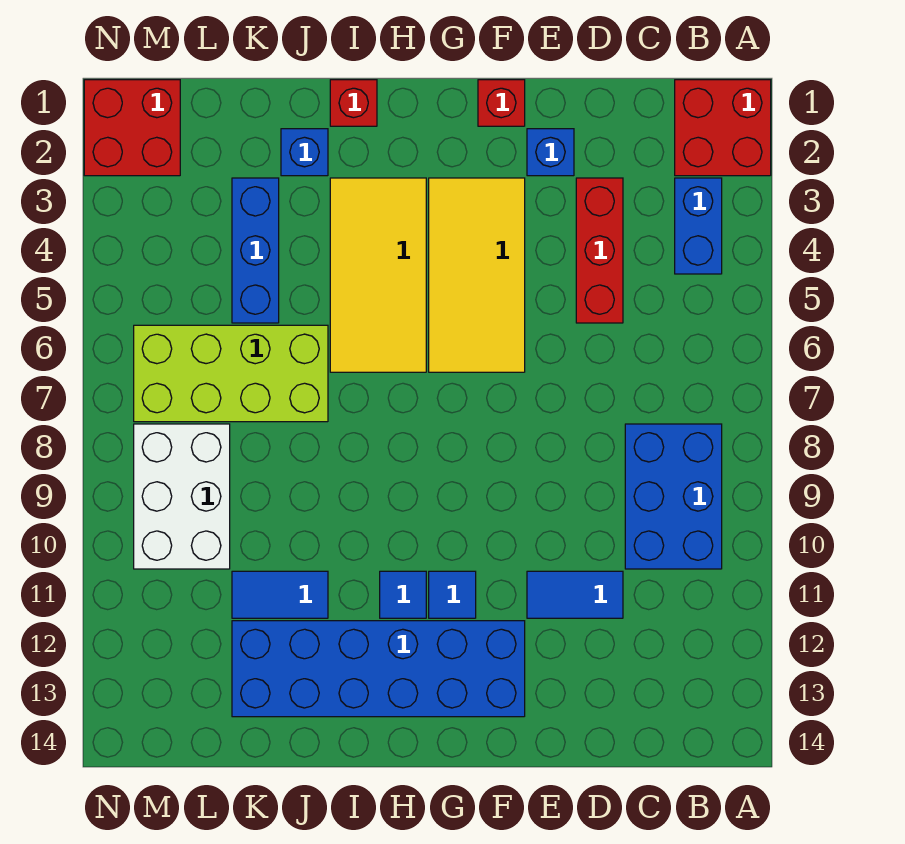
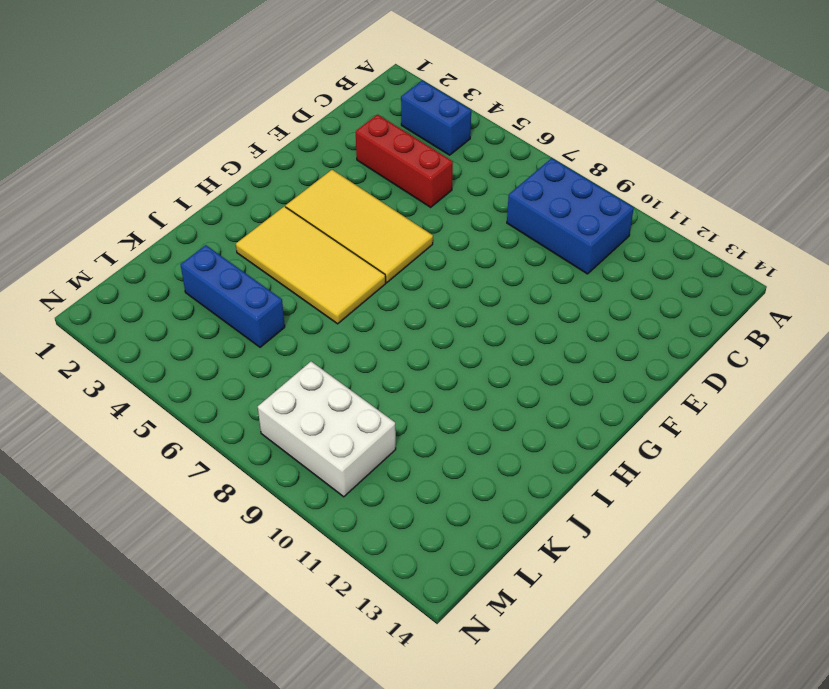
none -> red 2x2 brick [675,80,771,176]
none -> blue 1x2 tile [527,571,623,618]
none -> blue 1x1 brick [527,129,574,176]

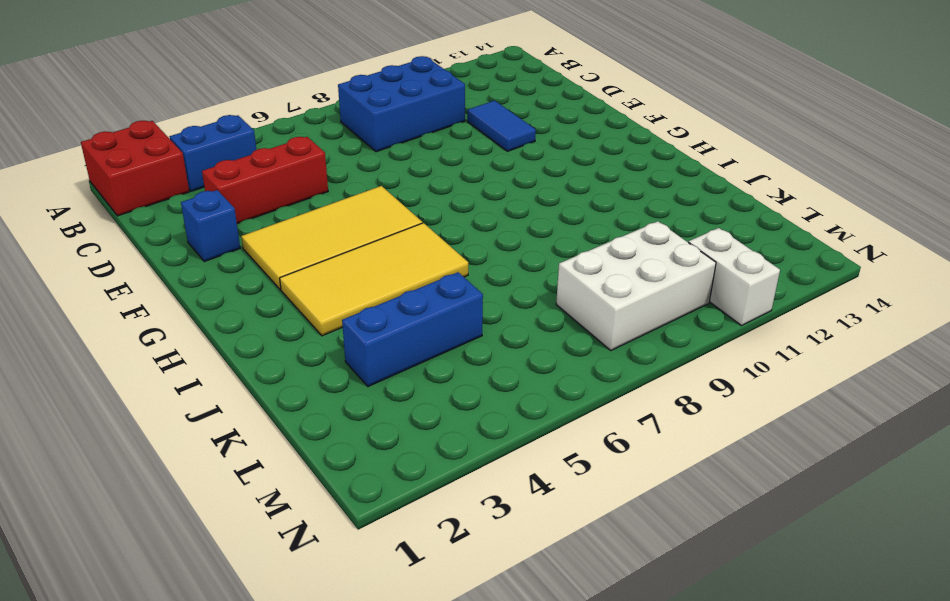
white 1x2 brick [688,228,780,326] -> none
none -> red 1x1 brick [478,80,525,126]
none -> blue 2x6 brick [232,621,525,717]
none -> blue 1x1 tile [429,571,476,618]

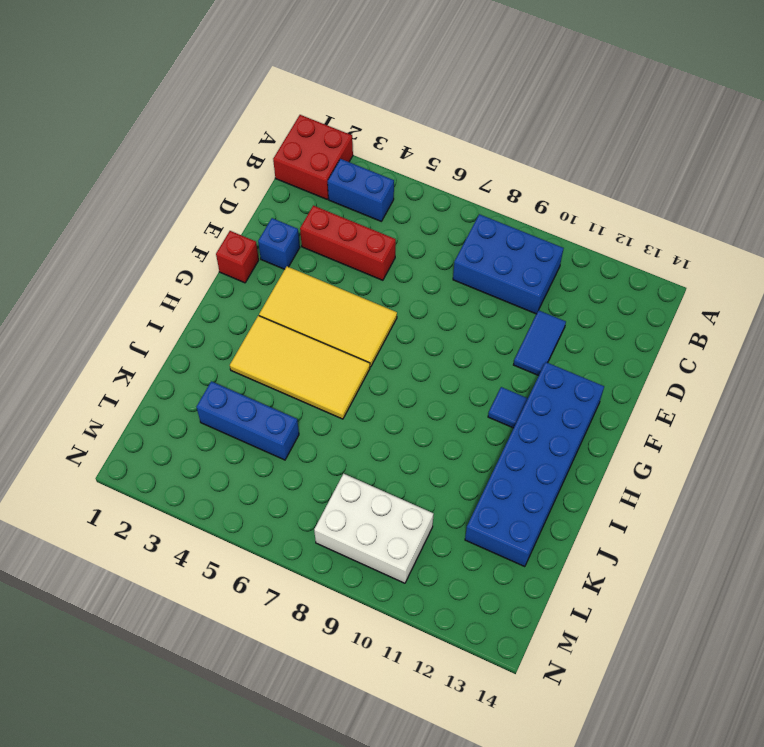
none -> blue 1x1 tile [380,571,426,618]
none -> red 1x1 brick [330,80,377,126]
none -> blue 1x1 brick [281,129,328,176]

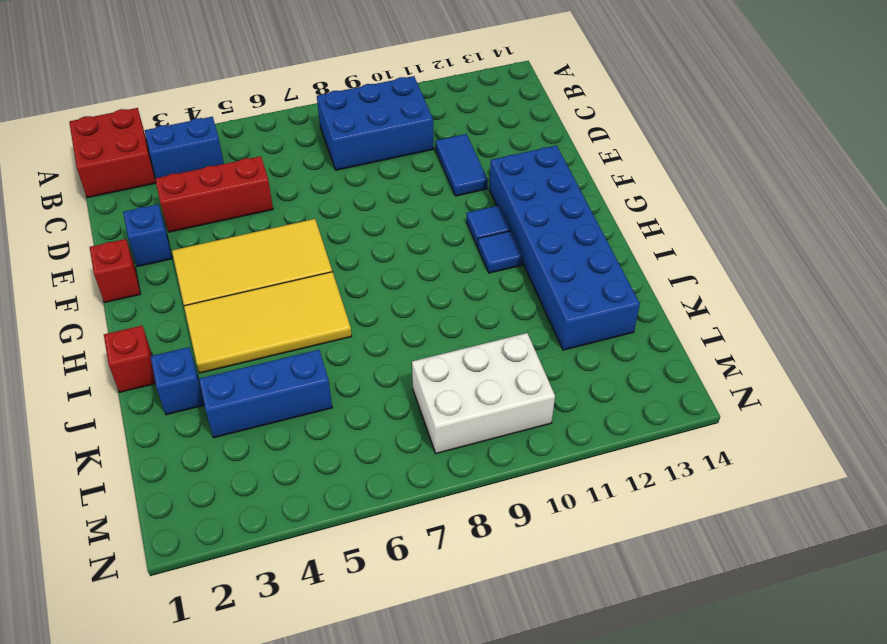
none -> lime 2x4 brick [134,325,328,422]
none -> blue 1x2 tile [232,571,328,618]
none -> red 2x2 brick [84,80,180,176]

